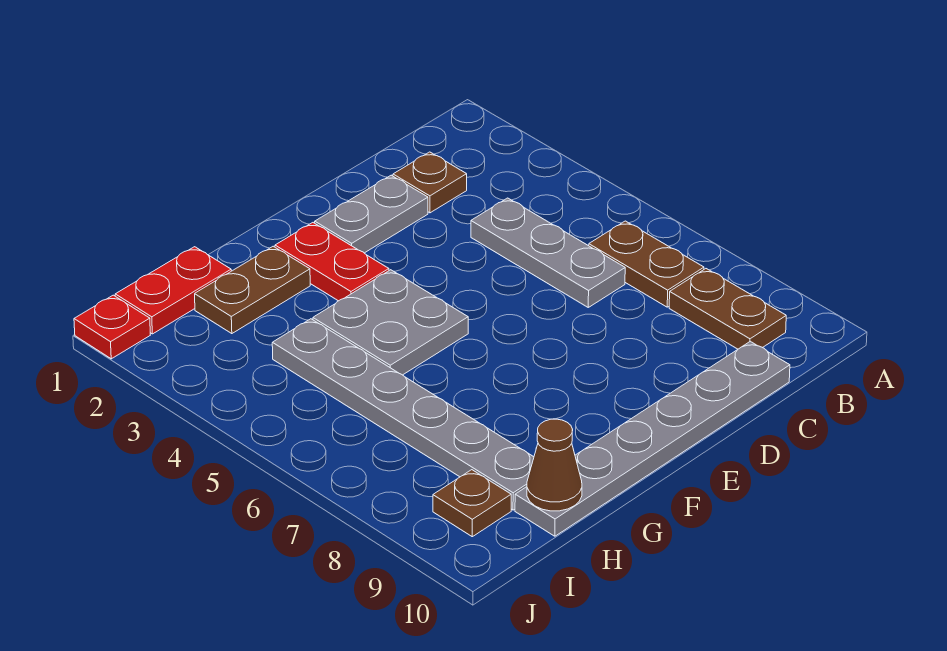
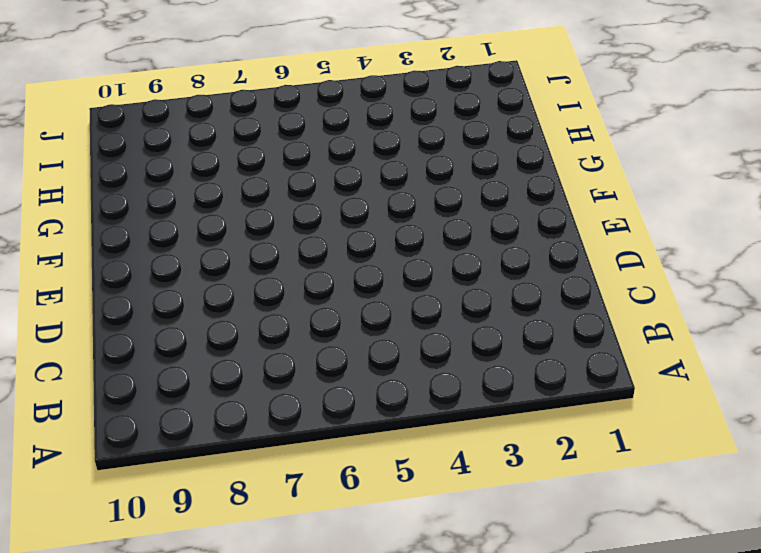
none -> brown 1x2 plate [589,221,704,307]
none -> brown 1x2 plate [669,269,786,349]
none -> brown 1x1 plate [393,152,467,213]

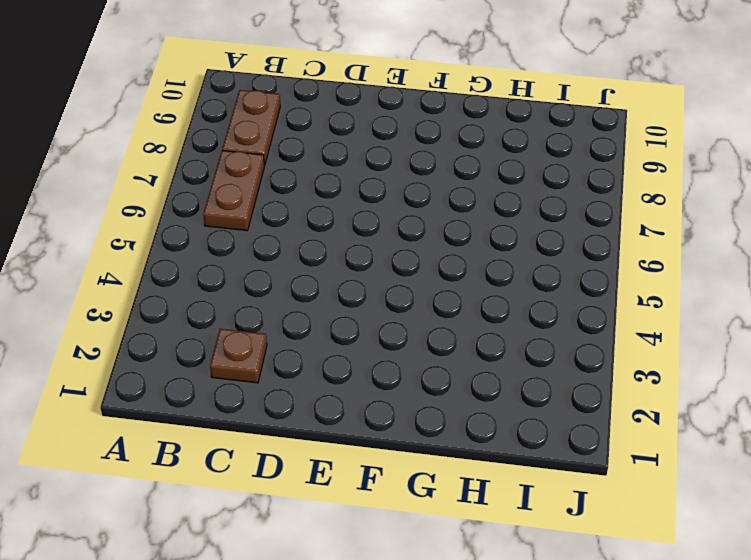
none -> grey 1x3 plate [471,198,625,307]
none -> grey 1x6 plate [515,341,790,536]
none -> grey 1x2 plate [315,175,428,253]

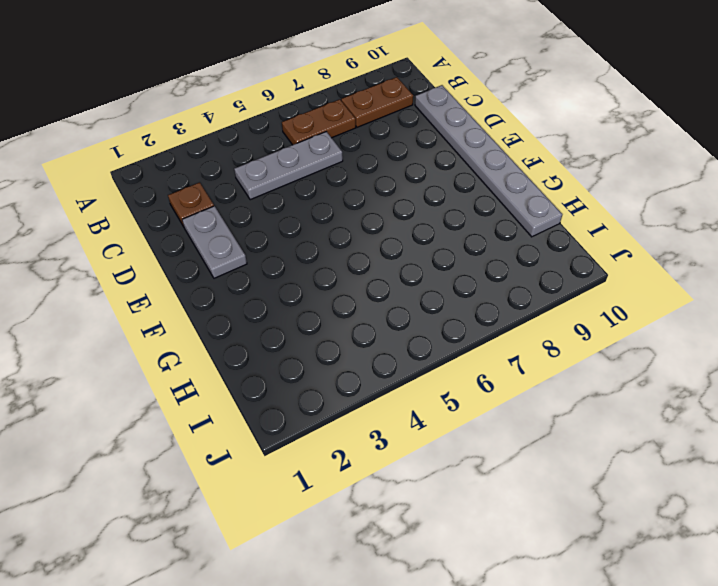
none -> red 1x2 plate [275,223,389,301]
none -> grey 2x2 plate [313,270,468,375]
none -> brown 1x2 plate [195,246,310,334]

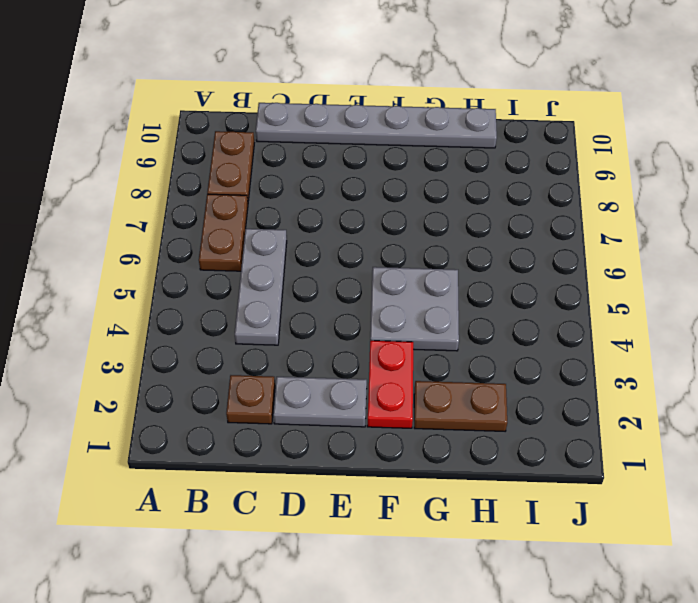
none -> red 1x2 plate [115,247,231,334]
none -> grey 1x6 plate [272,319,534,510]
none -> brown 1x1 plate [433,470,511,537]

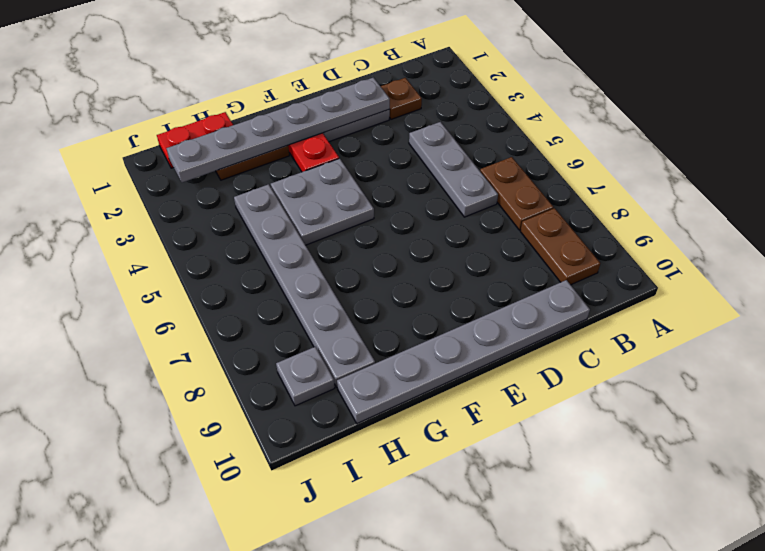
grey 1x6 plate [166,78,390,182] -> none
grey 1x1 plate [276,347,335,406] -> brown 1x1 plate [433,470,511,537]
none -> red 1x1 plate [74,295,150,359]
none -> brown 1x1 cone [527,419,582,511]

